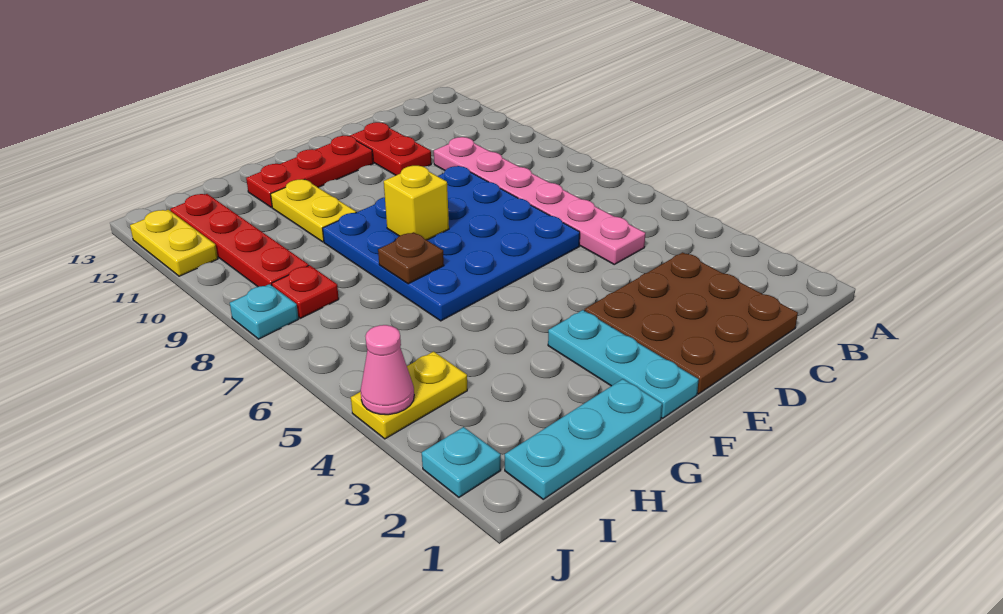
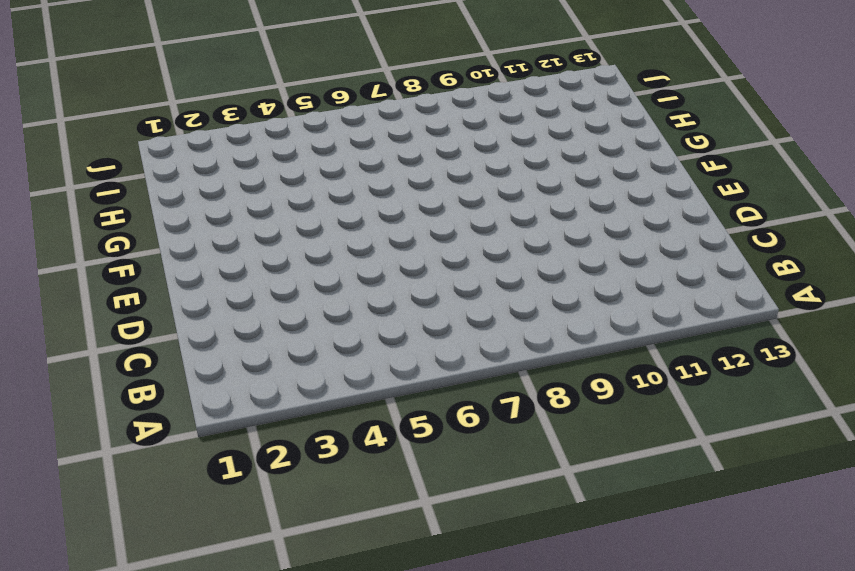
none -> brown 3x3 plate [585,252,798,394]
none -> pink 1x6 plate [434,137,645,264]
none -> blue 4x4 plate [323,166,580,321]

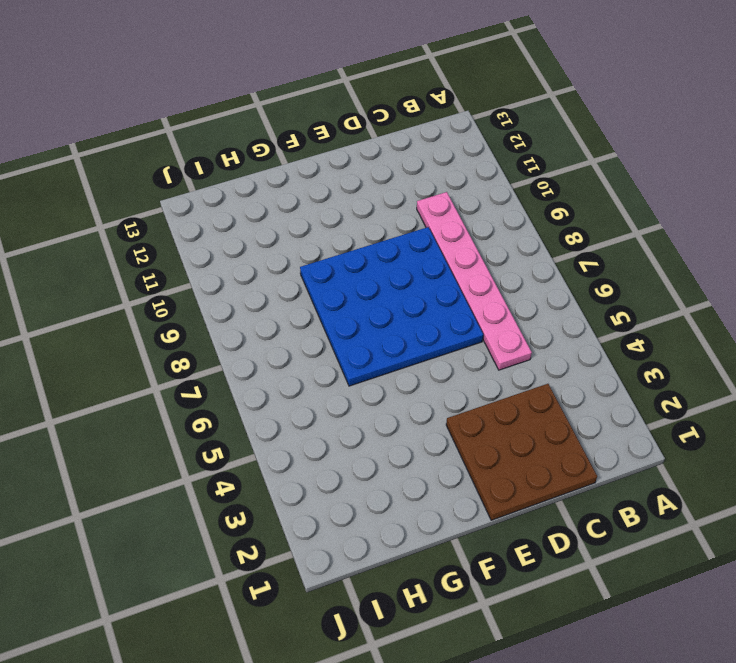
none -> red 1x2 plate [350,122,431,175]
none -> red 1x3 plate [246,136,373,207]
none -> cyan 1x3 plate [548,310,699,418]

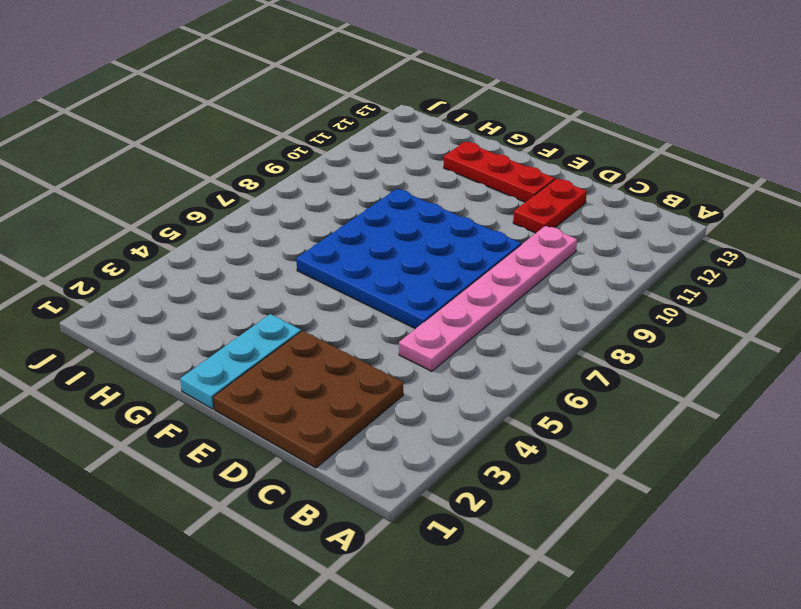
none -> cyan 1x3 plate [505,379,662,499]
none -> yellow 1x2 plate [271,179,356,242]
none -> yellow 1x2 plate [351,351,467,439]

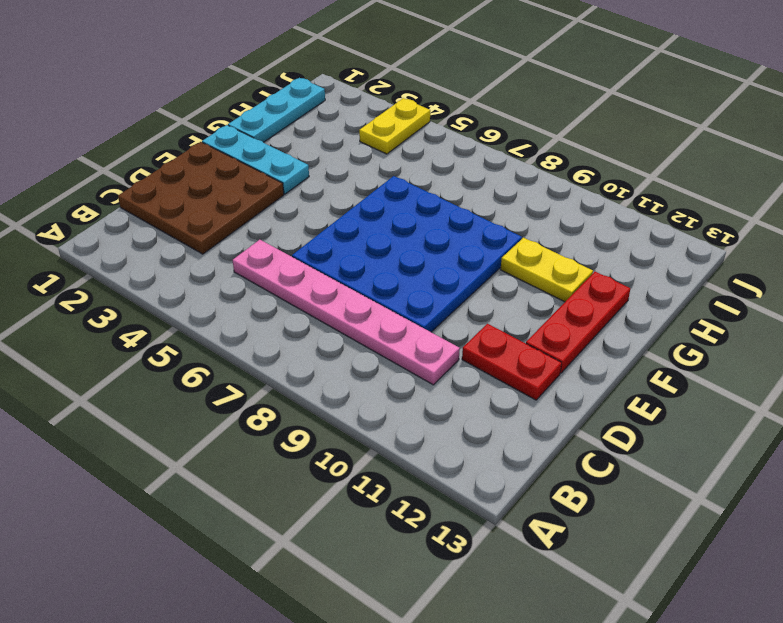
none -> red 1x1 plate [272,265,339,318]
none -> red 1x4 plate [170,194,309,287]
none -> cyan 1x1 plate [422,427,501,497]

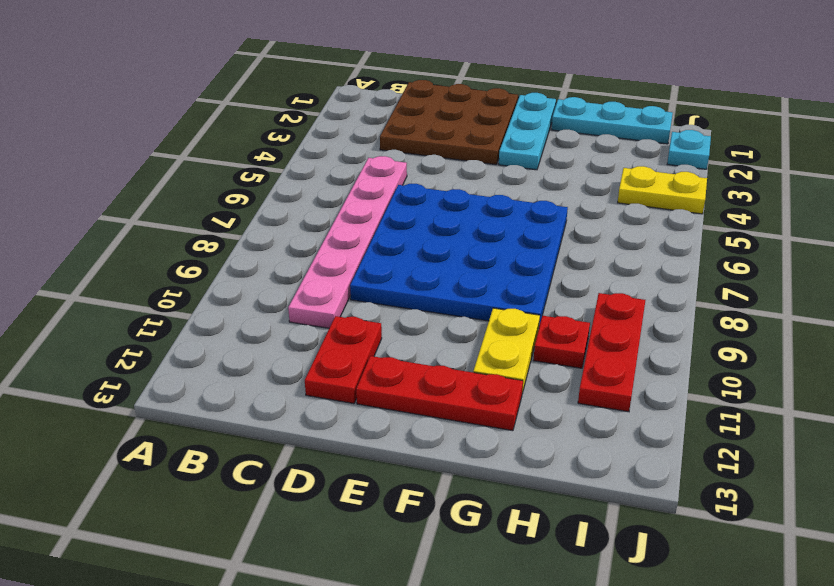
red 1x1 plate [533,316,590,368] -> red 1x1 plate moved to [272,265,339,318]
red 1x3 plate [578,293,645,412] -> red 1x4 plate [170,194,309,287]
none -> cyan 1x1 plate [230,284,298,339]
none -> yellow 1x2 plate [130,210,218,276]
none -> yellow 1x1 brick [384,166,449,240]

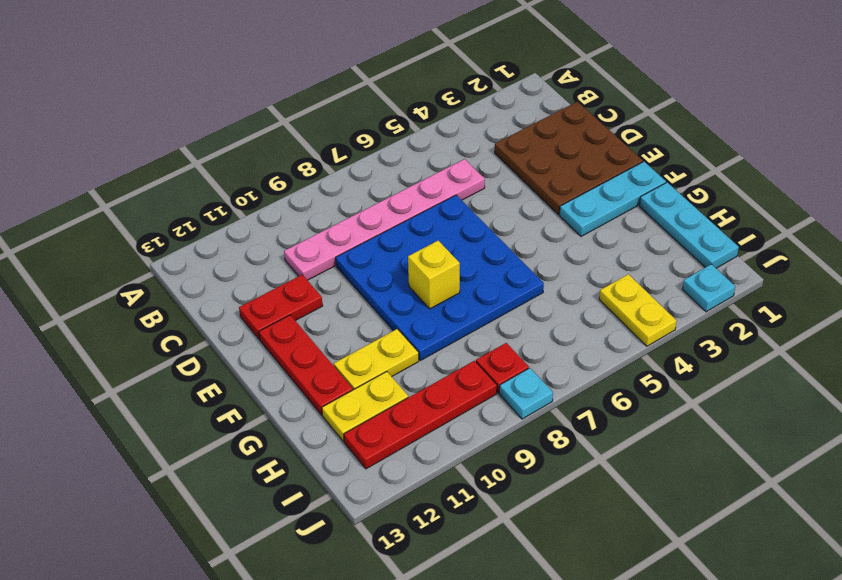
yellow 1x2 plate [322,372,408,442] -> yellow 1x2 plate moved to [130,210,218,276]
none -> brown 1x1 plate [378,232,444,284]
none -> pink 1x1 cone [361,325,414,415]

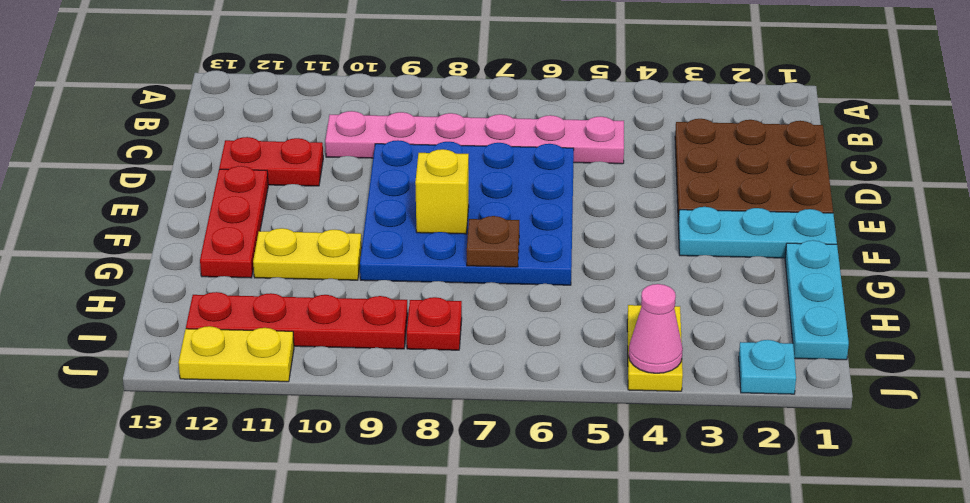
none -> cyan 1x1 plate [230,284,298,339]

